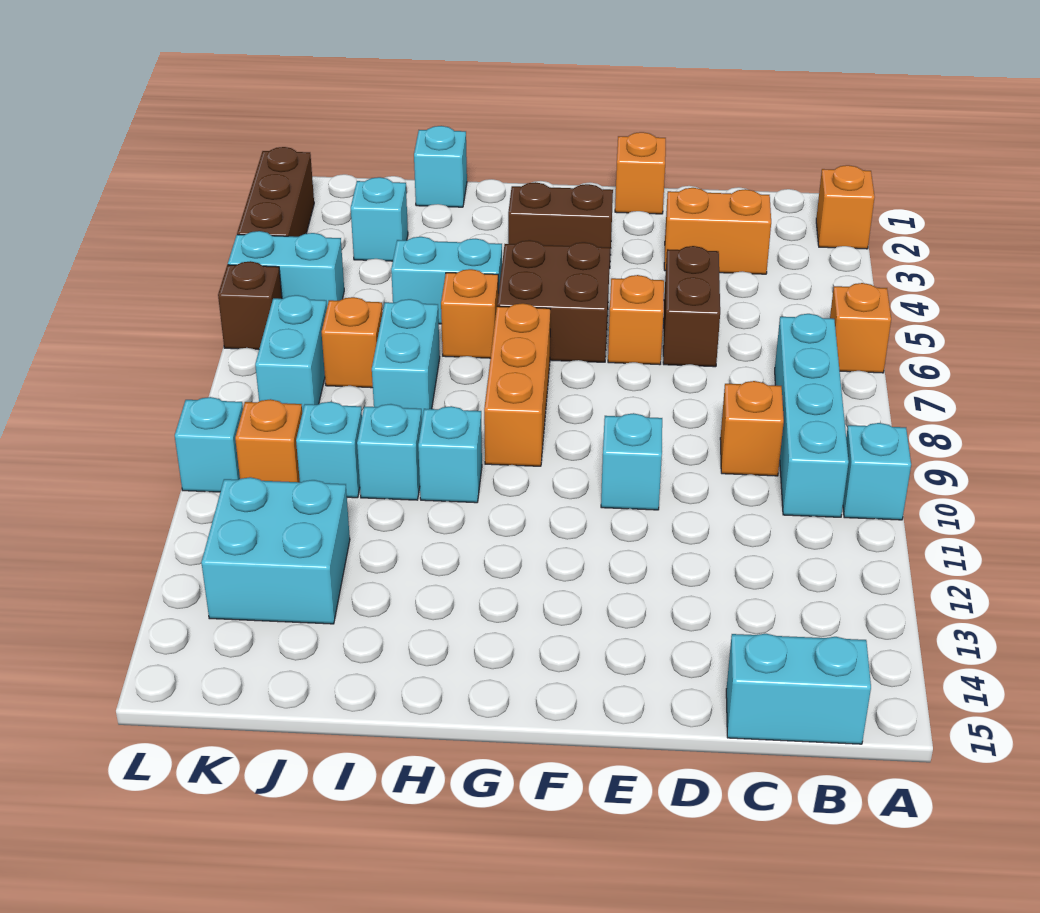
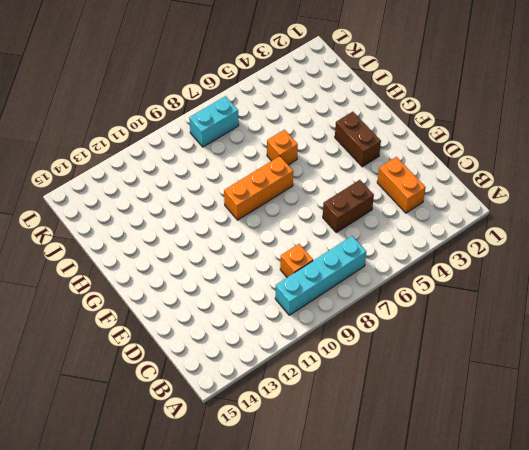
none -> orange 1x1 brick [816,165,875,249]
none -> orange 1x1 brick [830,283,891,373]
none -> cyan 1x1 brick [843,423,911,520]
none -> cyan 1x2 brick [726,634,871,744]

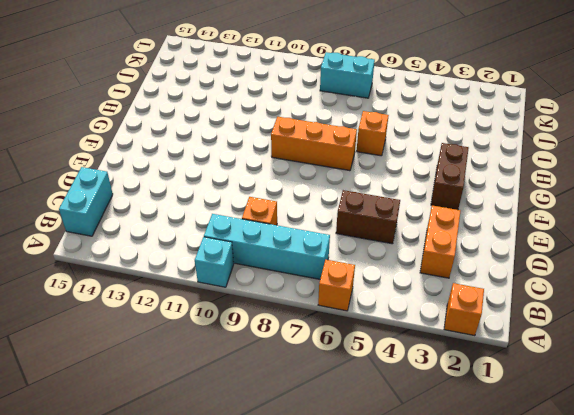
none -> orange 1x1 brick [615,132,666,214]
none -> orange 1x1 brick [608,275,664,365]
none -> cyan 1x1 brick [601,413,662,510]
none -> brown 2x2 brick [497,240,610,362]

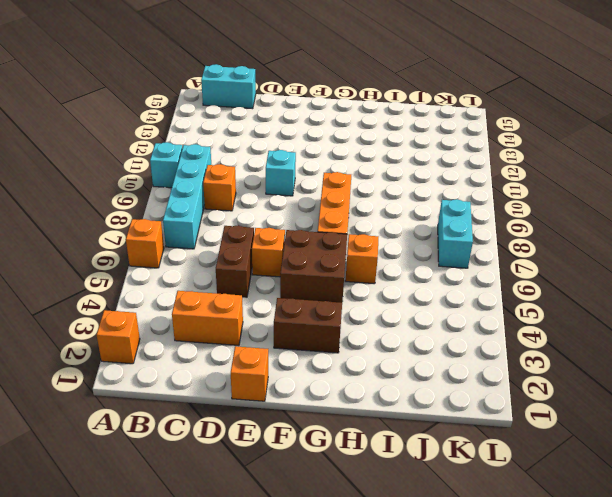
none -> cyan 1x2 brick [391,237,502,324]
none -> cyan 1x1 brick [418,406,482,503]
none -> cyan 1x1 brick [414,126,467,207]
none -> cyan 1x2 brick [372,299,440,418]

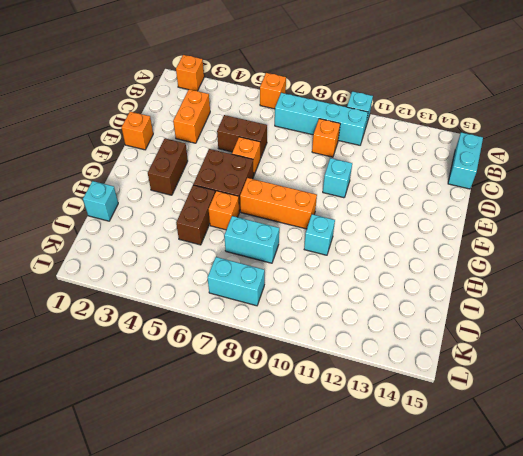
brown 1x2 brick [176,185,215,245] -> cyan 1x2 brick [391,237,502,324]
none -> cyan 1x1 brick [357,404,422,500]
none -> cyan 1x1 brick [351,177,408,261]
none -> orange 1x1 brick [322,297,383,388]
none -> cyan 1x1 brick [296,402,362,498]

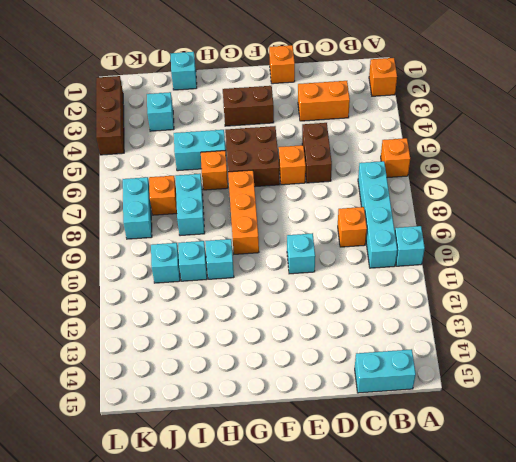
none -> cyan 2x2 brick [201,477,350,624]
none -> cyan 1x2 brick [228,231,344,306]
none -> orange 1x1 brick [235,399,302,482]
none -> brown 1x1 brick [218,261,282,350]

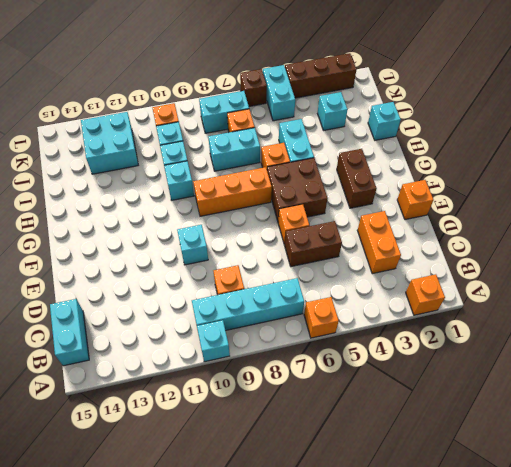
none -> cyan 1x1 brick [175,397,243,492]

